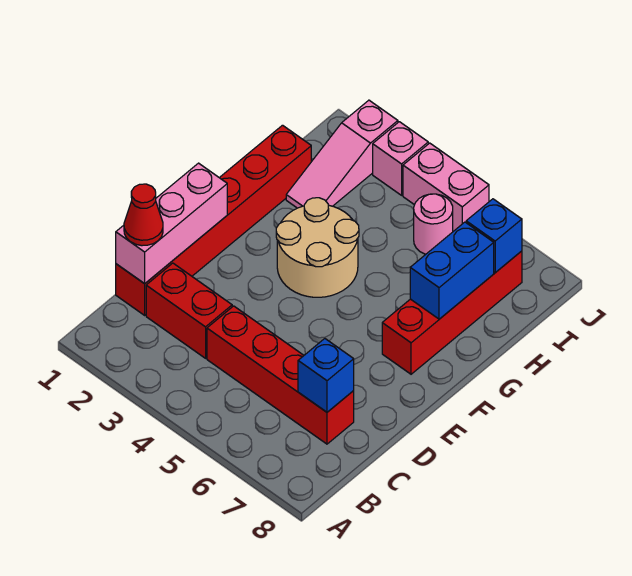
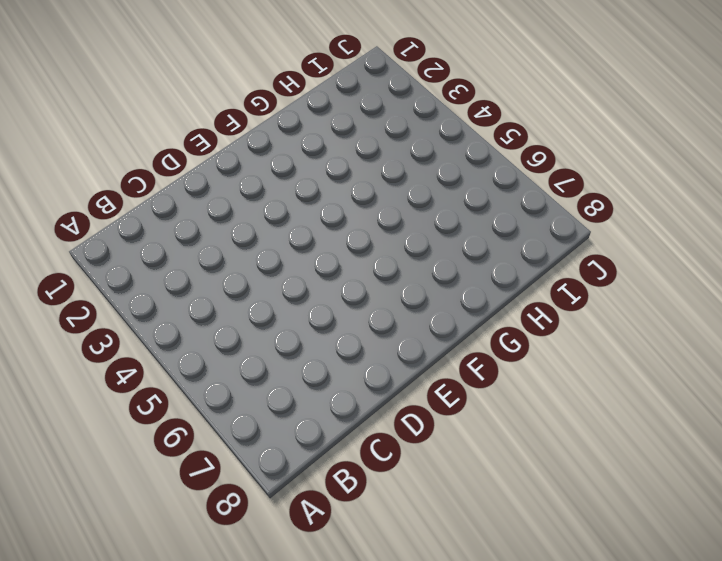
none -> red 1x6 brick [116,125,311,315]
none -> red 1x2 brick [146,263,232,358]
none -> red 1x4 brick [207,306,354,444]

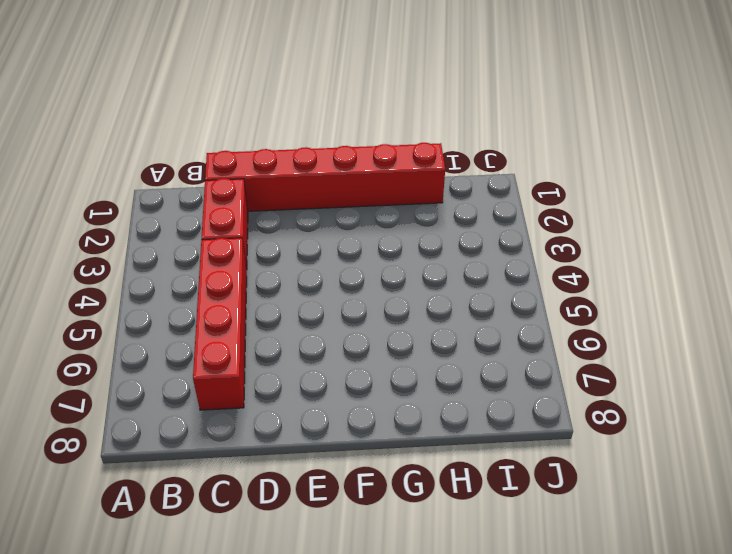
none -> tan 2x2 round brick [276,198,359,297]
none -> red 1x4 brick [382,251,522,374]
none -> pink 1x3 slope [286,100,398,208]

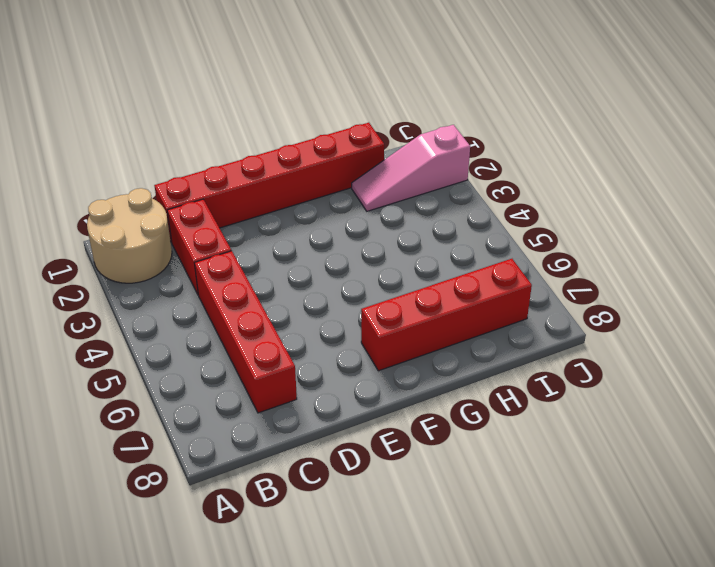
tan 2x2 round brick [87,188,172,283] -> tan 2x2 round brick moved to [276,198,359,297]
none -> pink 1x1 round brick [414,194,453,254]
none -> pink 1x1 brick [373,122,428,195]
none -> pink 1x2 brick [403,143,489,231]

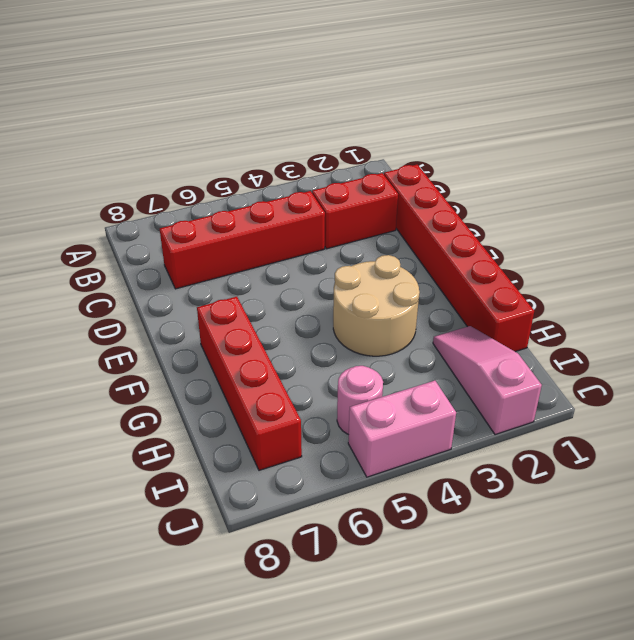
none -> pink 1x1 brick [373,122,428,195]
none -> pink 1x3 brick [116,163,227,284]
none -> blue 1x1 brick [298,339,354,412]

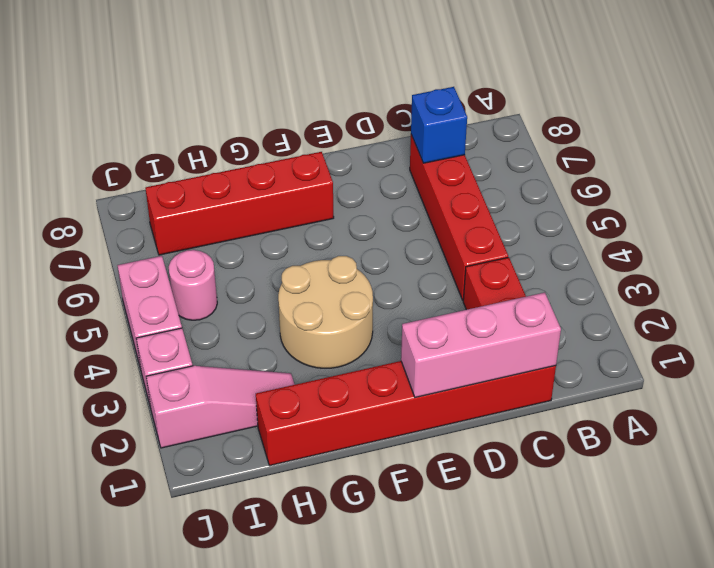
none -> blue 1x2 brick [410,222,494,319]
none -> blue 1x1 brick [466,199,522,273]
none -> red 1x1 cone [124,184,163,246]

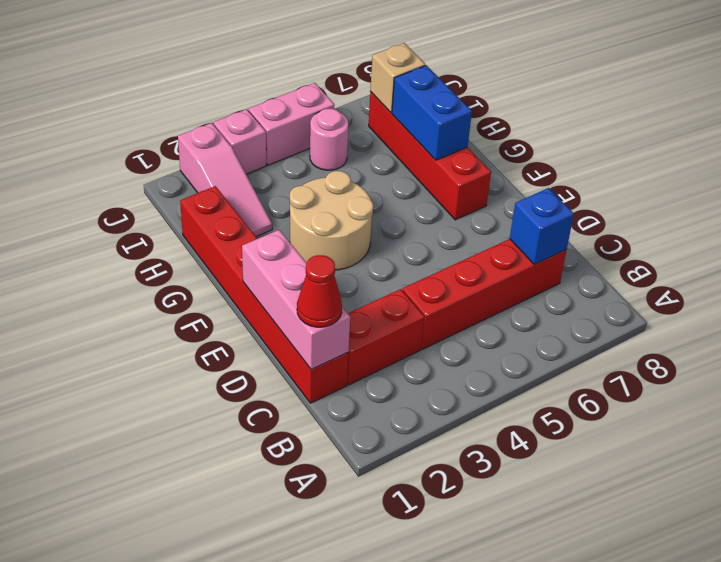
tan 1x1 brick [370,43,425,113] -> blue 1x1 brick [466,199,522,273]

